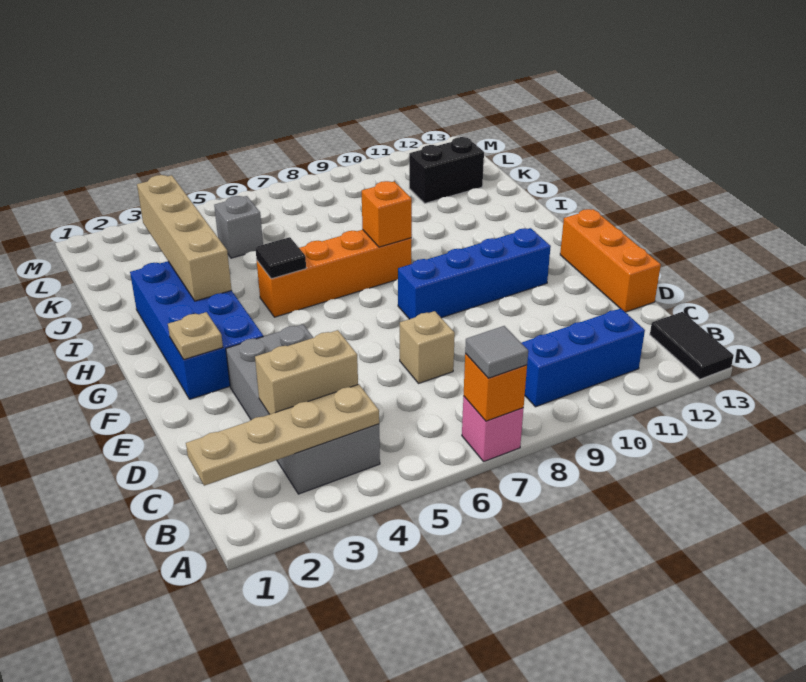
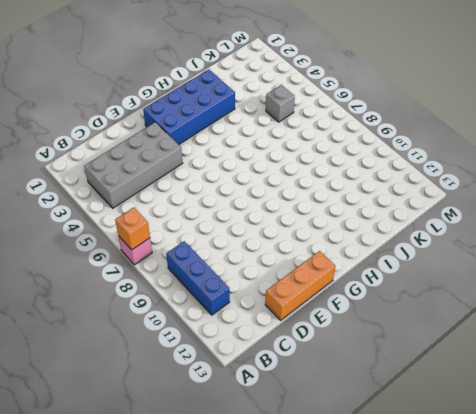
none -> black 1x2 tile [650,312,734,379]
none -> tan 1x1 brick [400,311,455,383]
none -> blue 1x4 brick [398,228,551,319]

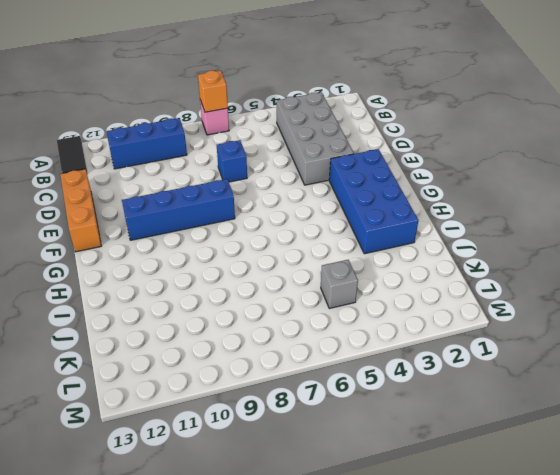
blue 1x1 brick [217,140,247,182] -> tan 1x1 brick [400,311,455,383]
none -> orange 1x4 brick [257,230,412,317]
none -> black 1x2 brick [409,137,484,203]
none -> tan 1x4 plate [186,384,379,486]

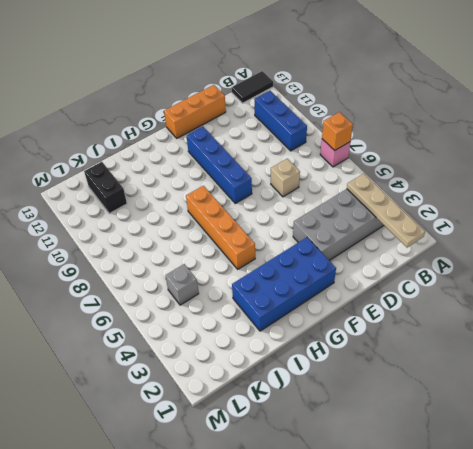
none -> tan 1x2 brick [255,330,358,414]
none -> tan 1x1 plate [168,312,223,359]
none -> tan 1x4 brick [137,175,232,301]

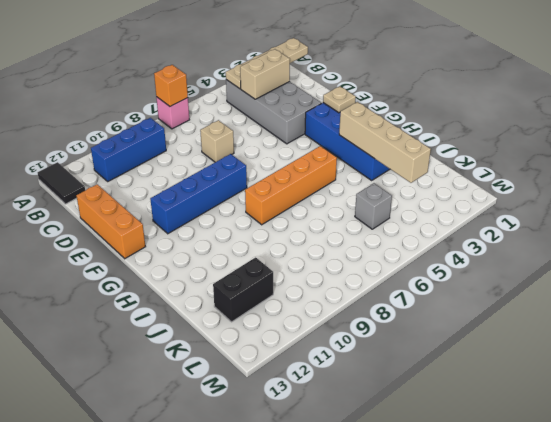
none -> black 1x1 tile [255,237,306,279]
none -> orange 1x1 brick [362,181,412,247]
none -> grey 1x1 tile [465,326,528,378]

